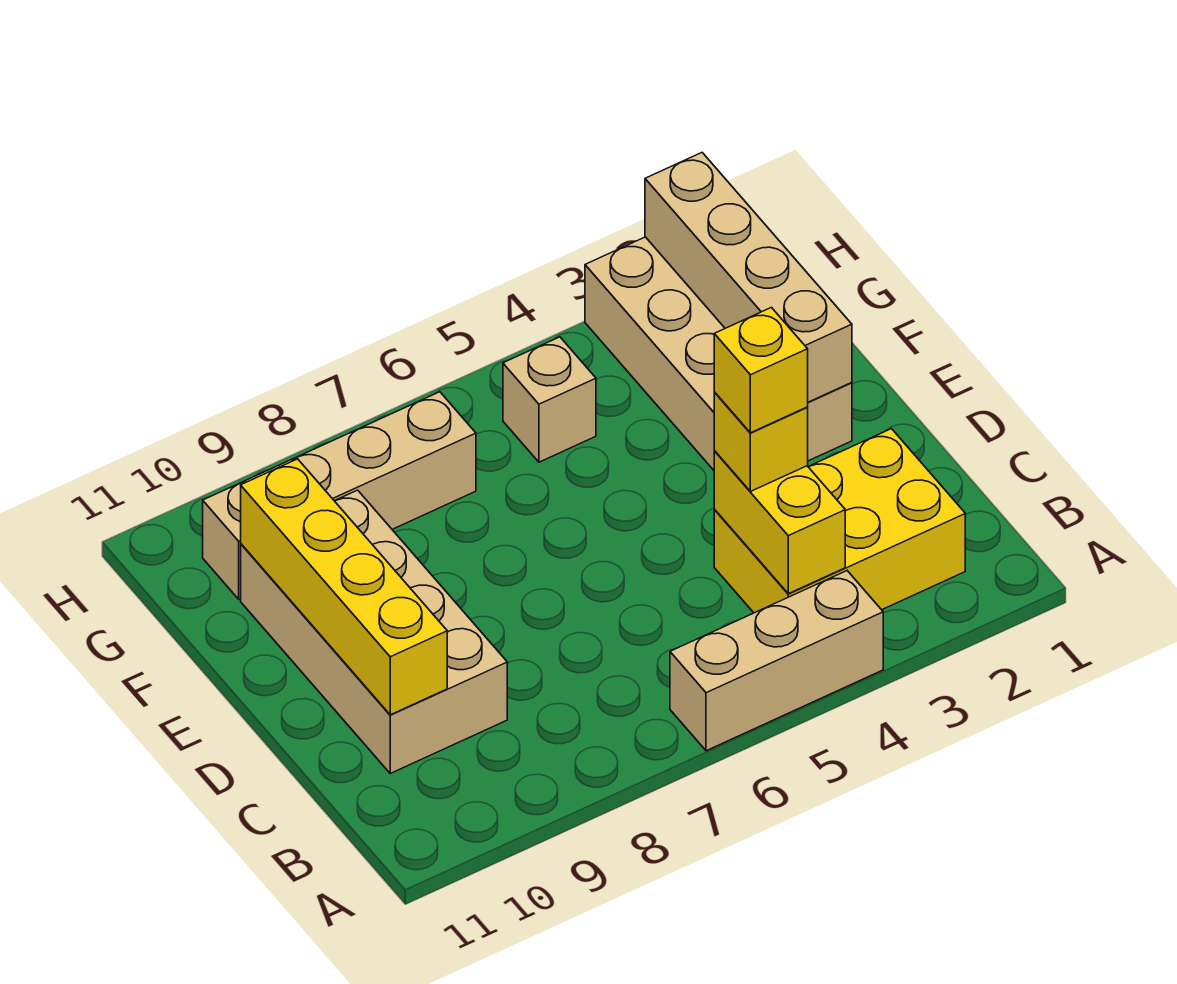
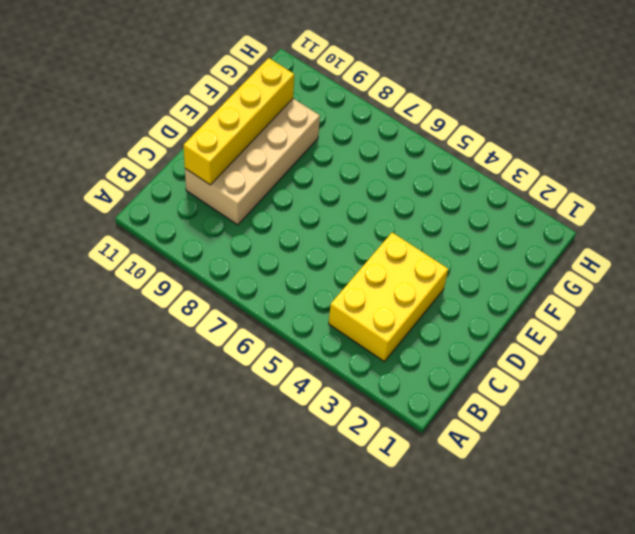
yellow 2x3 brick [329,233,448,362] -> yellow 2x3 brick turned to [714,429,965,613]
none -> tan 1x3 brick [670,571,883,751]
none -> tan 2x4 brick [585,237,852,470]

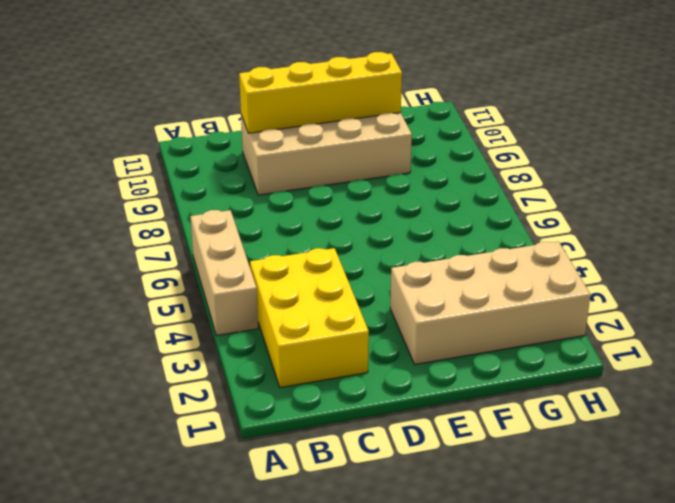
none -> tan 1x1 brick [503,337,596,462]
none -> tan 1x4 brick [203,392,476,599]

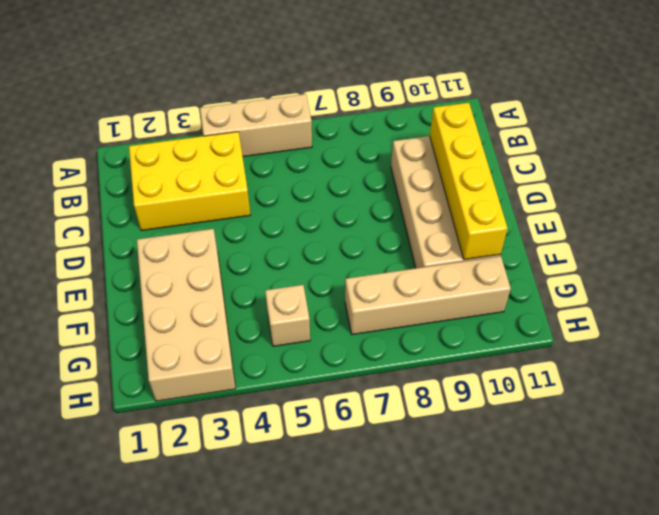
none -> yellow 1x2 brick [714,451,845,594]
none -> tan 1x4 brick [645,153,852,402]

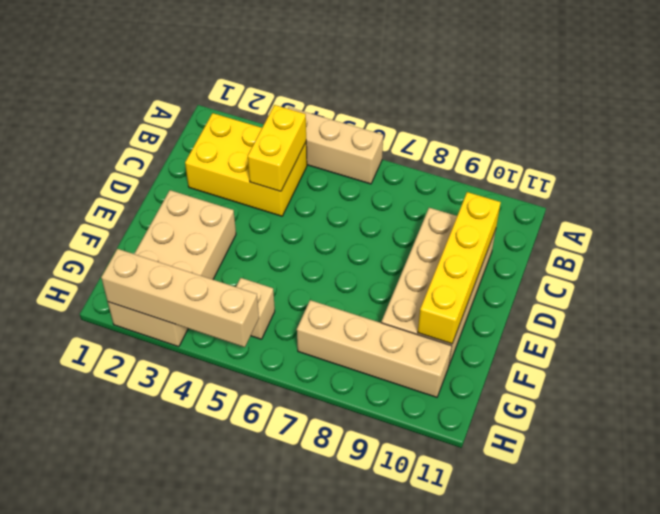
tan 1x4 brick [101,249,259,347] -> tan 1x4 brick turned to [645,153,852,402]
none -> yellow 1x1 brick [714,392,808,491]
none -> yellow 1x1 brick [714,307,808,433]

